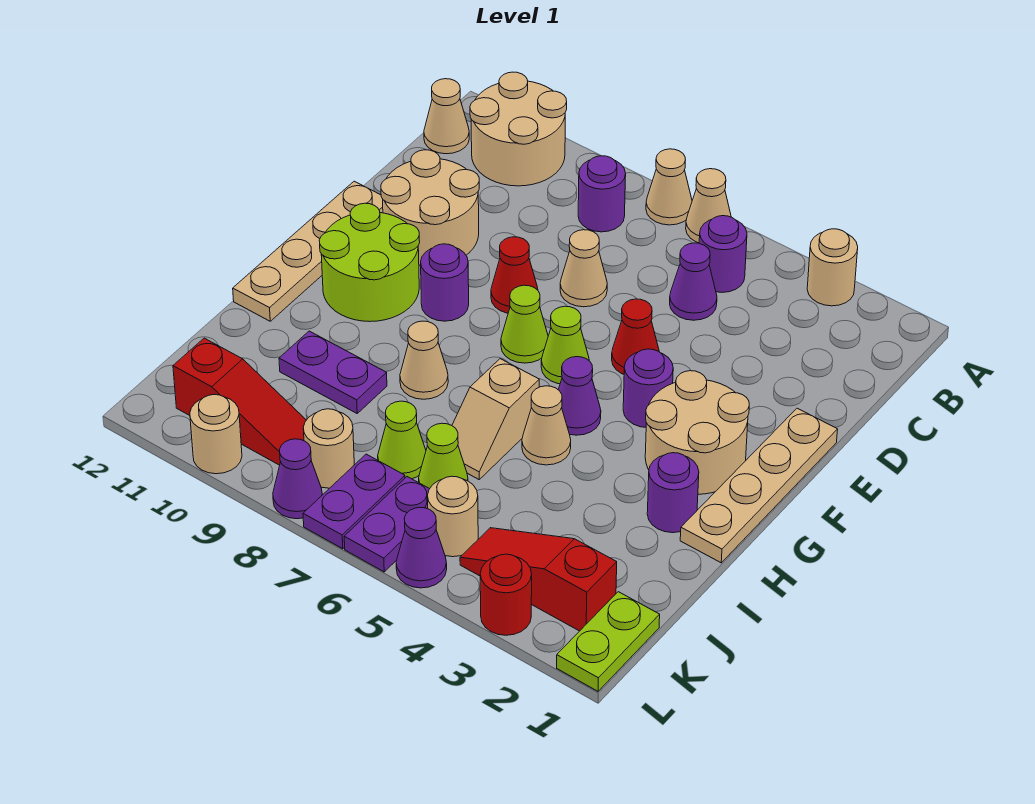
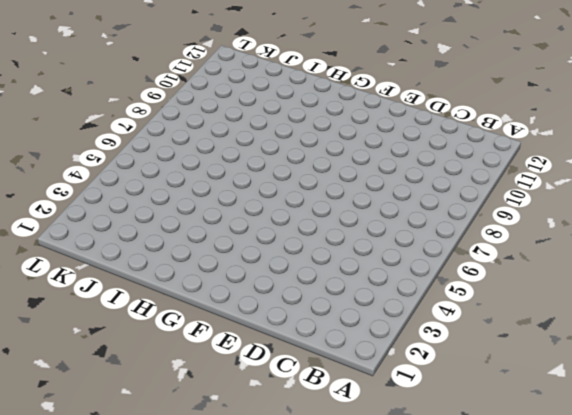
none -> tan 1x1 round brick [807,229,858,306]
none -> tan 1x1 cone [686,169,731,243]
none -> tan 1x1 cone [646,149,692,225]
none -> tan 2x2 round brick [470,72,567,186]

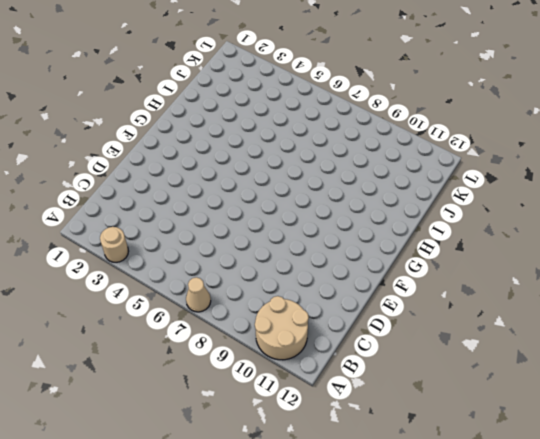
none -> tan 1x1 cone [686,169,731,243]
none -> purple 1x1 round brick [699,216,747,292]
none -> purple 1x1 round brick [578,156,626,232]
none -> tan 1x1 cone [424,79,469,154]

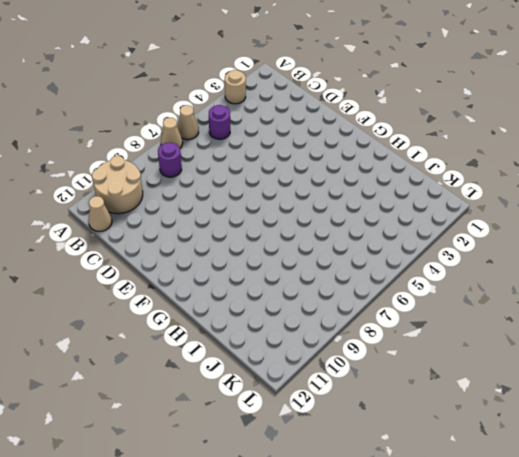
none -> purple 1x1 cone [670,243,717,320]
none -> tan 1x1 cone [560,230,607,307]
none -> tan 2x2 round brick [381,150,479,265]
none -> tan 1x4 plate [680,408,838,563]

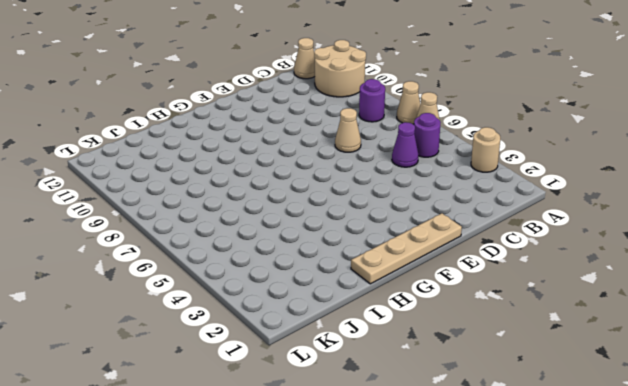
none -> tan 2x2 round brick [381,150,479,265]
none -> red 1x1 cone [612,299,659,374]
none -> red 1x1 cone [491,237,538,313]
none -> tan 1x4 plate [233,181,383,321]

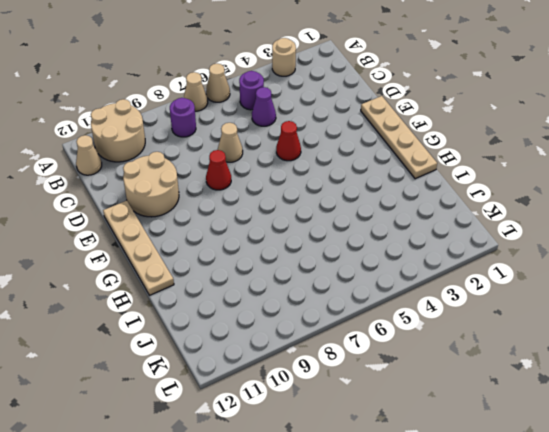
none -> tan 2x2 round brick [645,371,749,494]
none -> purple 1x1 round brick [623,349,673,427]
none -> lime 1x1 cone [541,306,589,384]
none -> lime 1x1 cone [501,285,548,363]

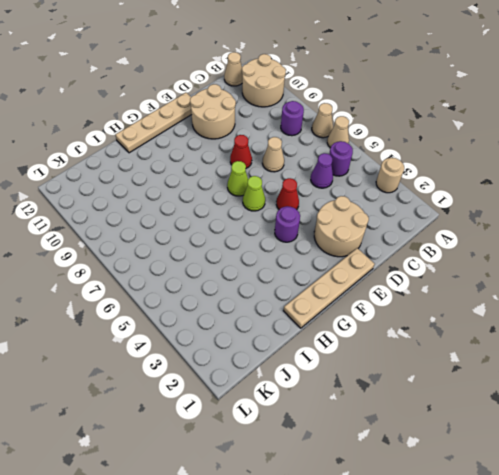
tan 2x2 round brick [314,196,369,257] -> tan 2x2 round brick moved to [645,371,749,494]
none -> purple 1x1 round brick [421,244,469,321]
none -> lime 2x2 round brick [319,203,420,322]
none -> purple 1x1 cone [558,357,601,435]
none -> purple 1x1 round brick [647,453,699,533]

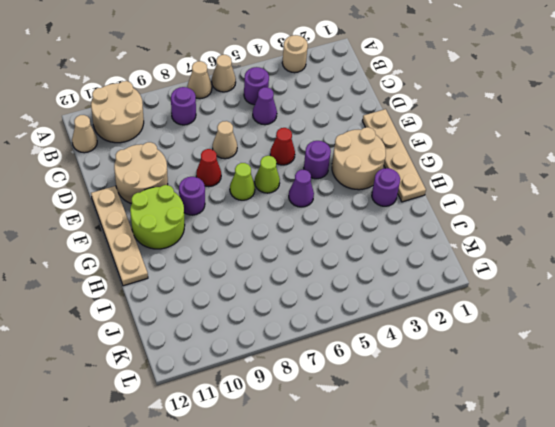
none -> tan 1x1 cone [522,386,571,465]
none -> tan 1x2 slope [452,359,539,479]
none -> tan 1x1 cone [400,321,448,399]
none -> purple 1x2 plate [279,331,387,413]

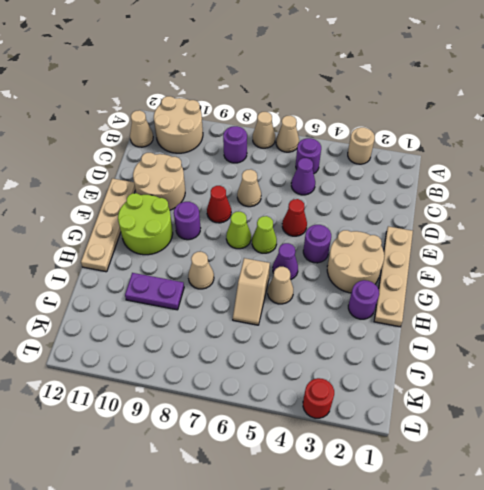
none -> lime 1x1 cone [419,423,468,489]
none -> lime 1x1 cone [378,401,426,479]
none -> lime 1x2 plate [557,592,660,691]
none -> red 1x3 slope [460,528,617,631]

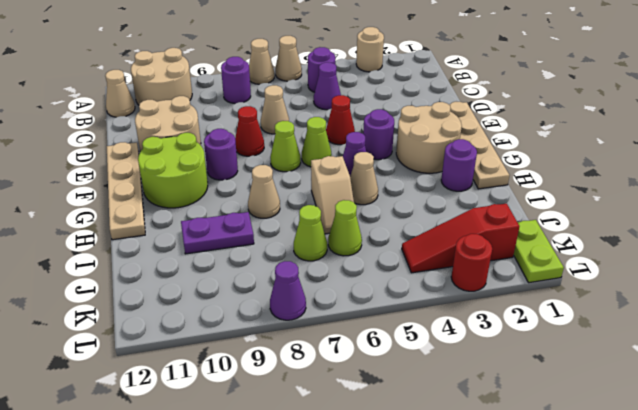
none -> tan 1x1 round brick [428,476,478,557]
none -> purple 1x2 plate [344,477,429,572]
none -> purple 1x2 plate [303,454,405,549]
none -> tan 1x1 round brick [303,409,354,488]

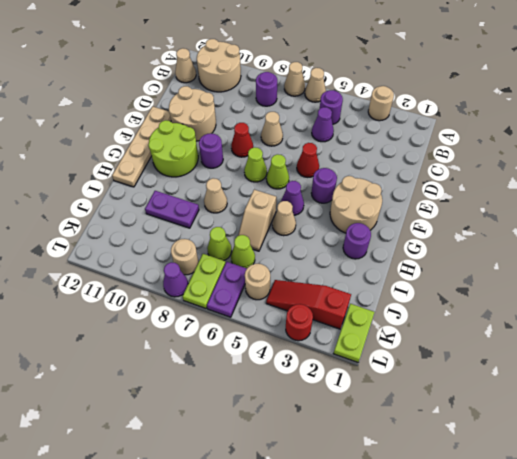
lime 1x2 plate [183,254,226,308] -> purple 1x2 plate [303,454,405,549]
none -> tan 1x4 plate [680,408,838,563]
none -> red 1x3 slope [173,338,306,465]
none -> purple 1x1 cone [396,507,447,588]
none -> tan 1x1 round brick [190,395,242,474]

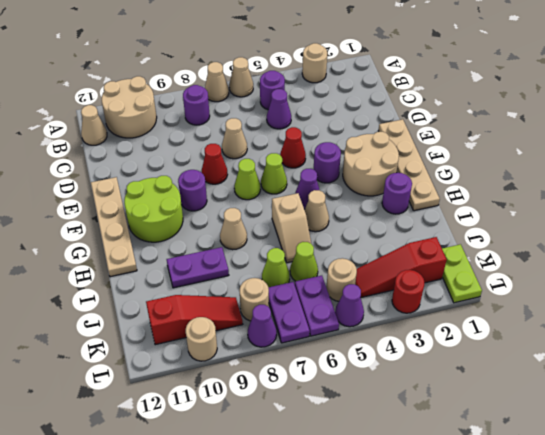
none -> tan 2x2 round brick [381,150,479,265]

